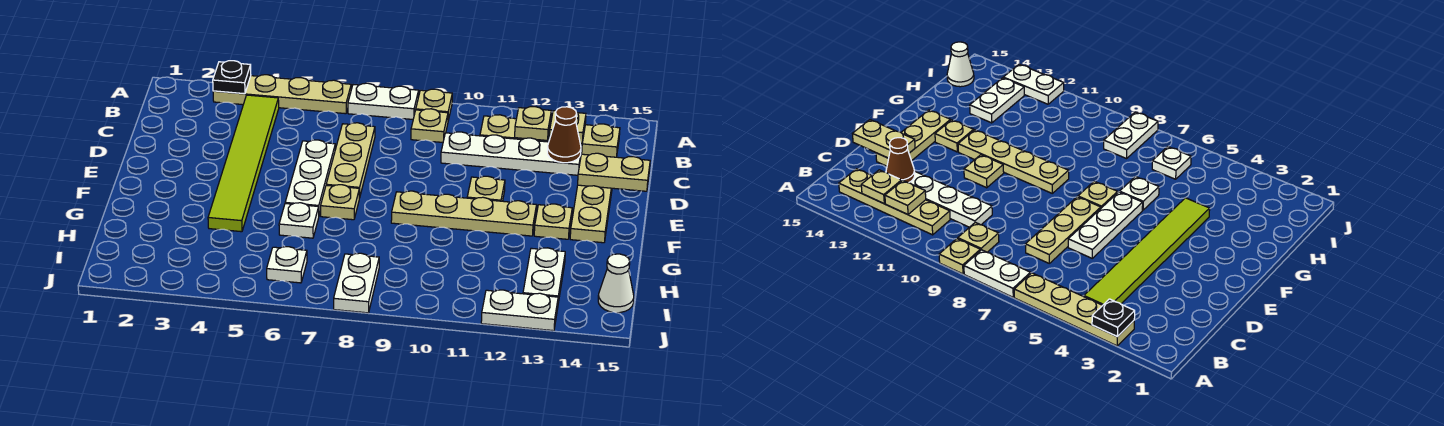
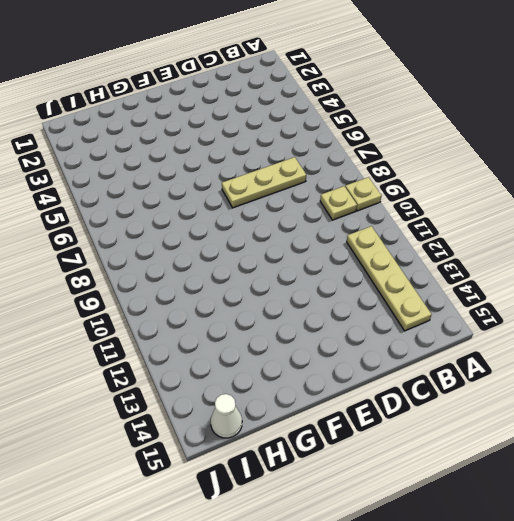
none -> tan 1x4 plate [213,75,351,114]
none -> white 1x2 plate [348,83,419,119]
none -> lime 1x6 tile [208,95,279,232]

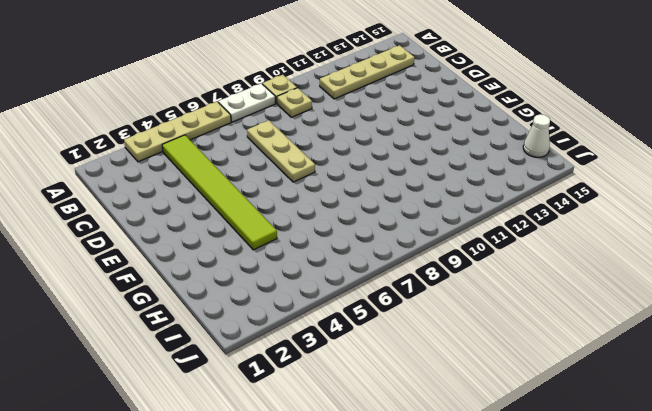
none -> white 1x4 plate [441,132,582,175]
none -> white 1x3 plate [285,140,335,215]
none -> tan 1x3 plate [570,185,612,243]

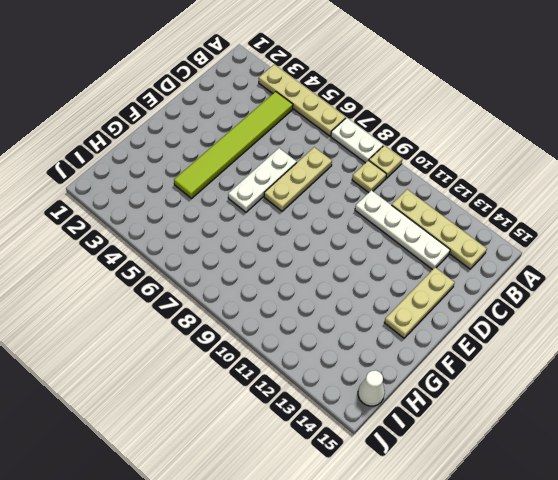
none -> tan 1x1 plate [467,176,505,201]
none -> tan 1x1 plate [321,185,359,220]
none -> tan 1x4 plate [391,191,537,236]

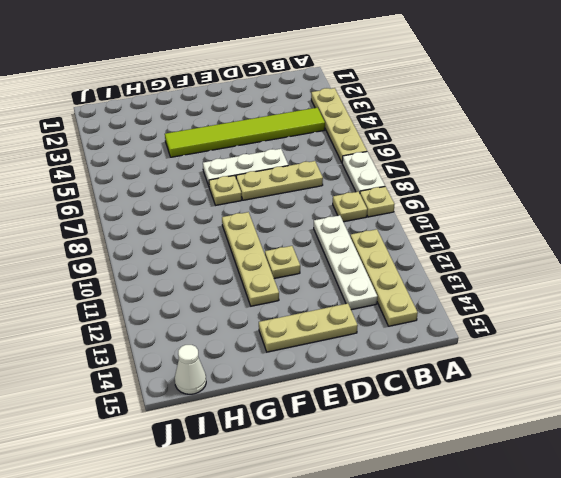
none -> tan 1x1 plate [534,204,572,239]
none -> white 1x1 plate [279,203,319,238]
none -> white 1x2 plate [523,248,565,303]

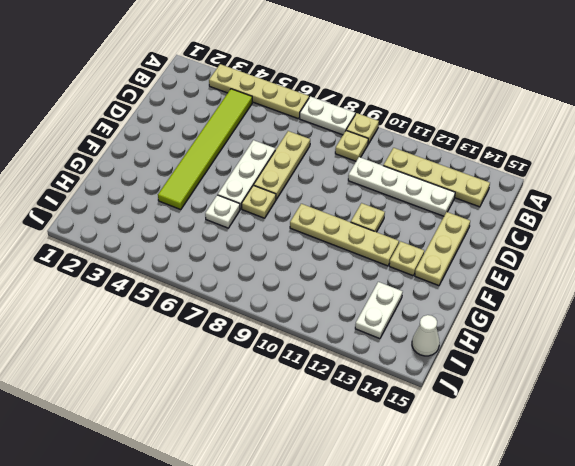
none -> white 1x1 plate [267,247,307,283]
none -> white 1x2 plate [334,253,379,313]
none -> white 1x2 plate [481,290,558,331]

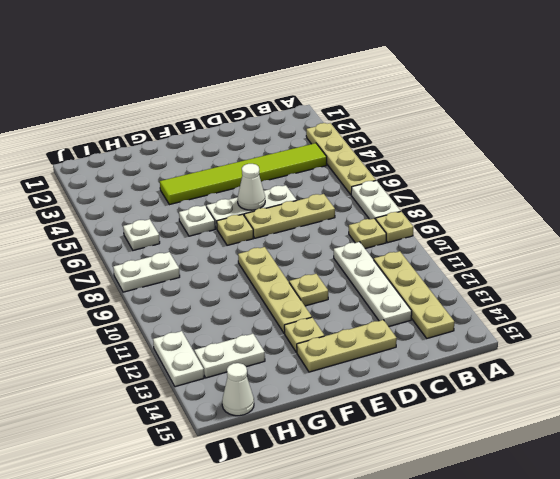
white 1x1 cone [238,164,265,210] -> none
none -> black 1x1 plate [213,61,251,94]
none -> tan 1x1 plate [515,107,551,140]
none -> tan 1x1 plate [549,111,586,143]

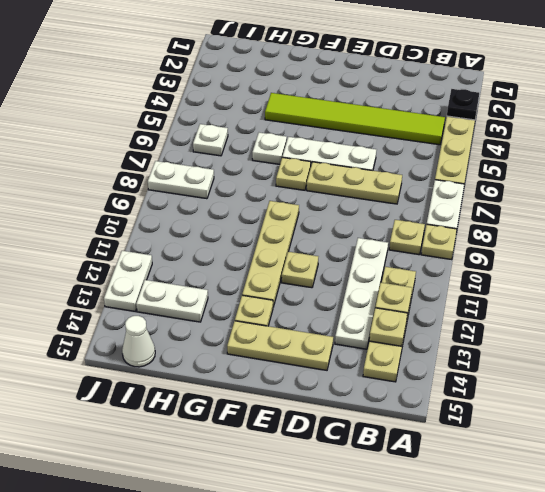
none -> brown 1x1 cone [547,107,581,163]
none -> tan 1x2 plate [578,153,650,191]

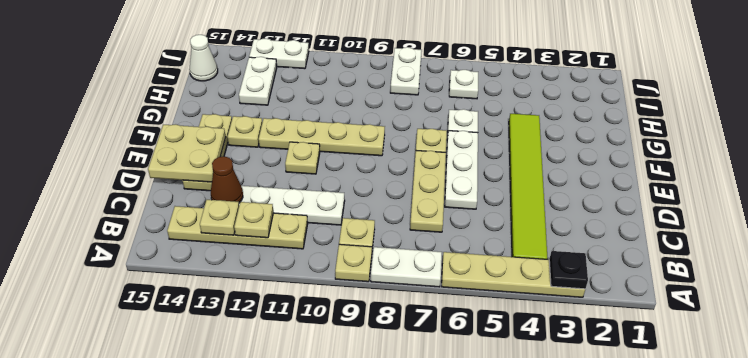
tan 2x2 plate [148,124,226,182] -> tan 1x2 plate [578,153,650,191]

